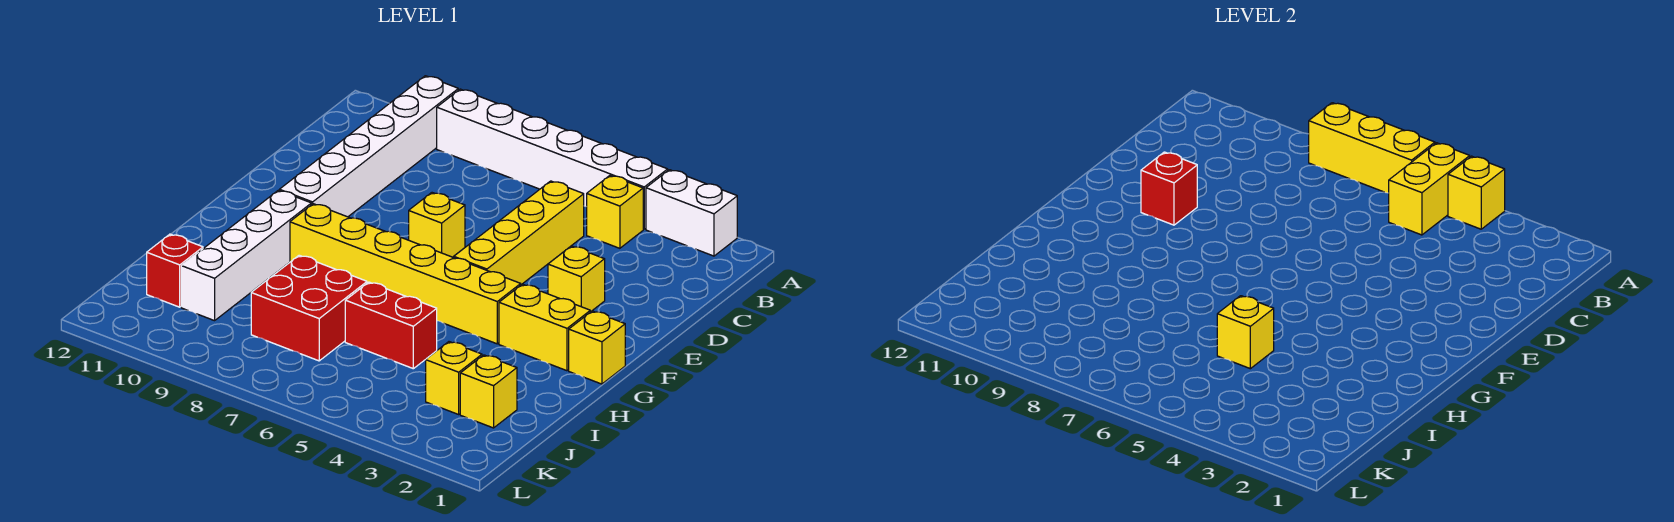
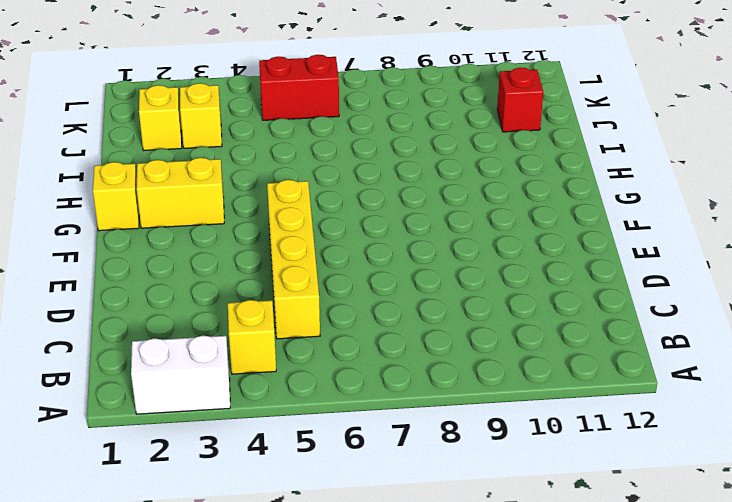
red 1x2 brick [259,55,339,120] -> red 1x2 brick moved to [345,282,437,369]
none -> white 1x6 brick [437,89,668,229]
none -> white 1x6 brick [279,76,458,217]
none -> yellow 1x1 brick [548,246,605,312]

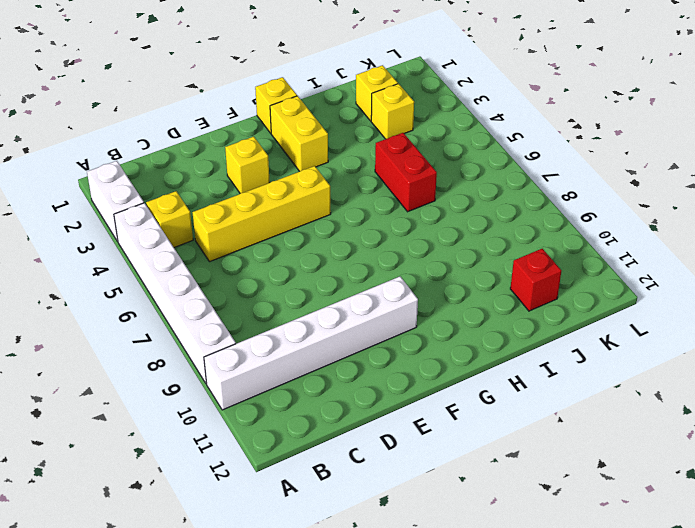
none -> yellow 1x1 brick [409,193,465,257]
none -> yellow 1x6 brick [290,204,521,344]
none -> white 1x4 brick [181,190,311,321]

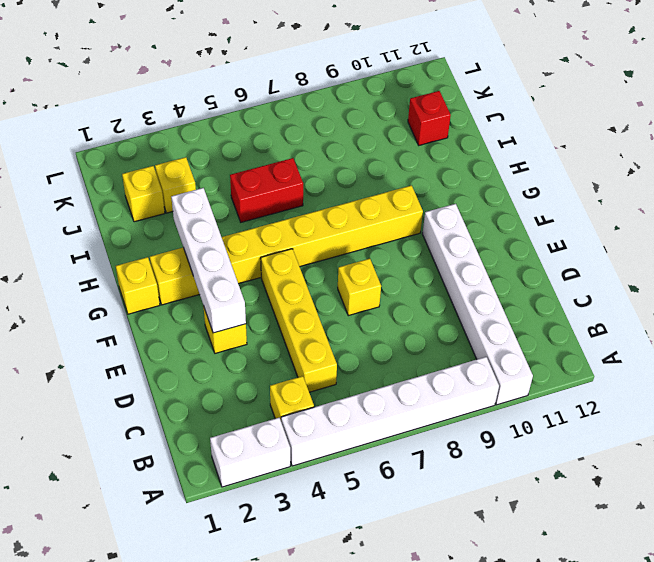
white 1x4 brick [171,188,246,333] -> white 1x4 brick moved to [181,190,311,321]
none -> red 2x2 brick [251,255,367,361]
none -> yellow 1x1 brick [1448,156,1505,229]
none -> yellow 1x2 brick [1389,143,1470,235]

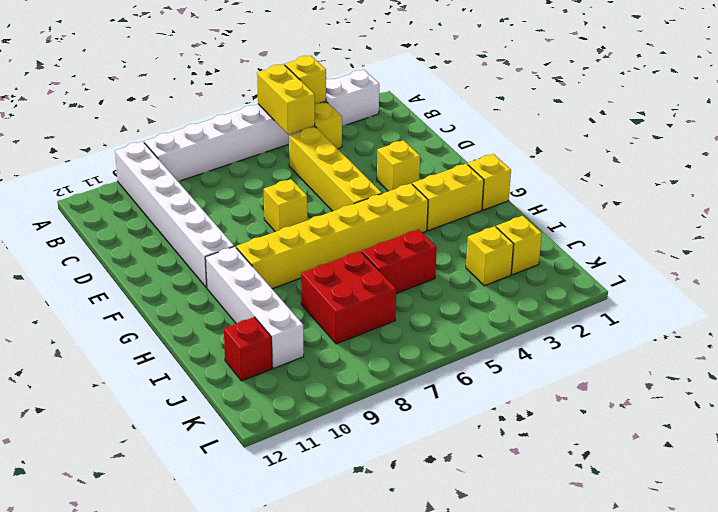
none -> yellow 1x3 brick [1309,103,1435,193]
none -> red 1x1 brick [1141,152,1197,225]
none -> yellow 1x1 brick [1217,296,1274,369]

